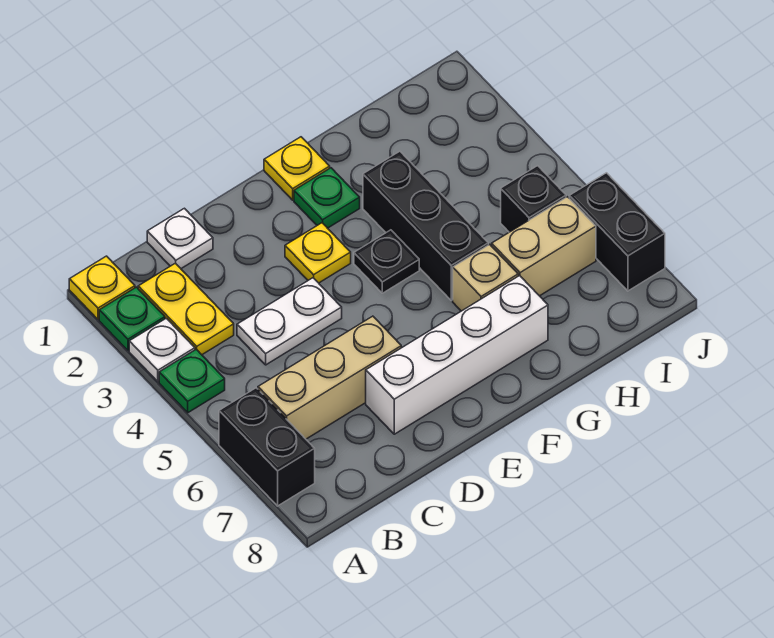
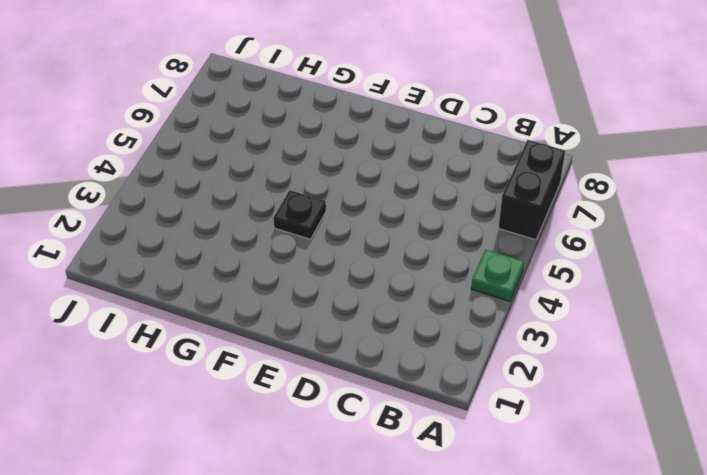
none -> yellow 1x1 plate [69,256,135,319]
none -> green 1x1 plate [99,287,165,350]
none -> white 1x1 plate [129,318,195,382]

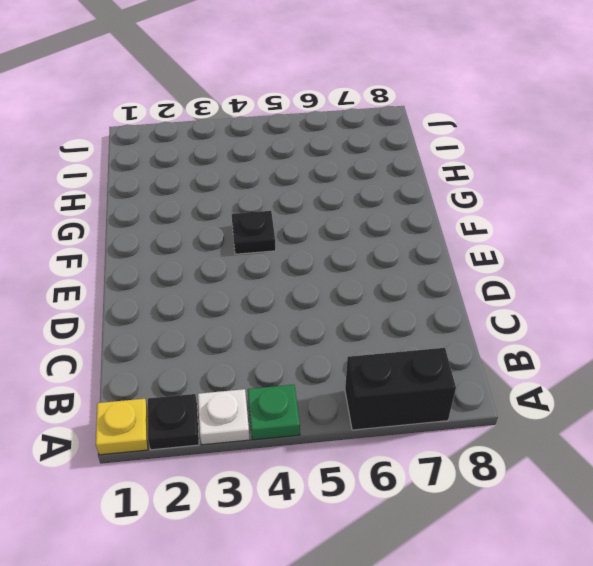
black 1x1 plate [148,394,199,450] -> green 1x1 plate [99,287,165,350]
none -> yellow 1x2 plate [138,263,234,355]
none -> tan 1x3 brick [258,316,401,439]
none -> white 1x1 plate [147,208,213,269]

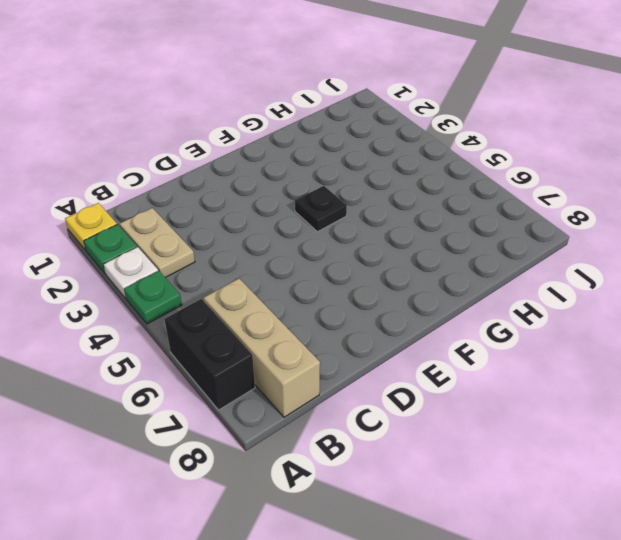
tan 1x2 plate [120,208,195,278] -> yellow 1x2 plate [138,263,234,355]
tan 1x3 brick [204,279,320,417] -> tan 1x3 brick turned to [258,316,401,439]
none -> white 1x1 plate [147,208,213,269]
none -> white 1x2 plate [237,278,342,365]
none -> white 1x4 brick [366,276,548,434]

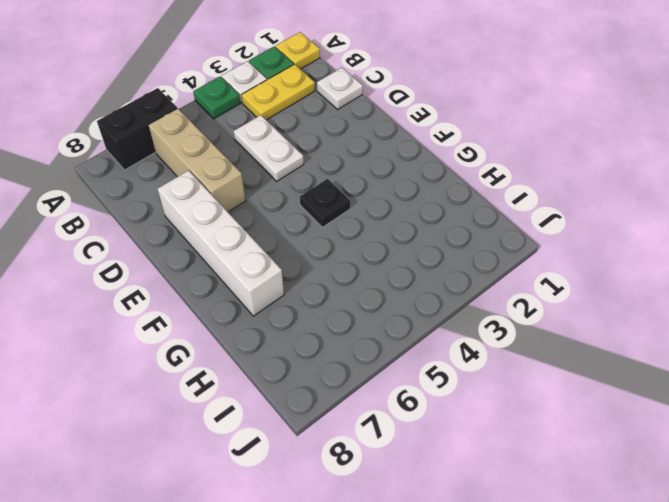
none -> yellow 1x1 plate [285,223,351,283]
none -> yellow 1x1 plate [264,137,330,200]
none -> green 1x1 plate [294,168,360,228]

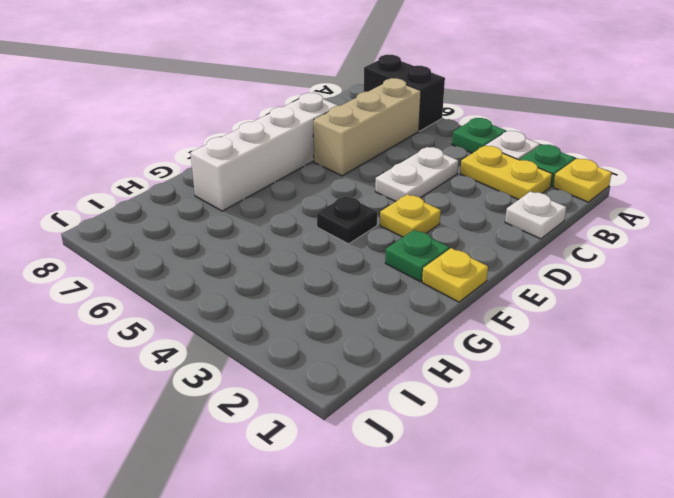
none -> black 1x3 brick [363,151,488,300]
none -> tan 1x1 brick [453,244,518,311]
none -> tan 1x2 brick [492,197,596,296]

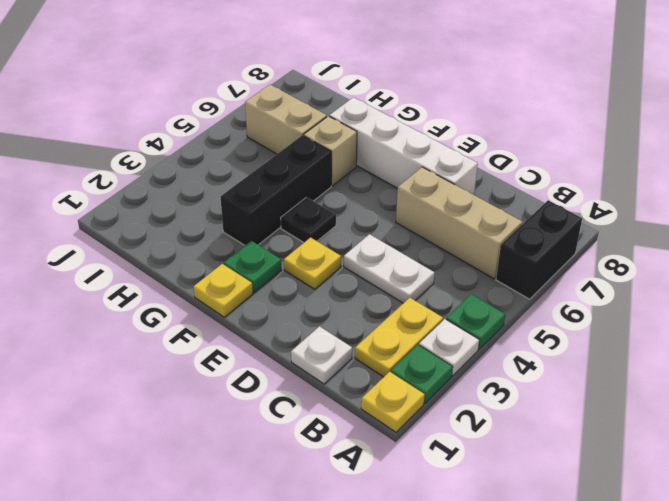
none -> black 1x1 brick [501,166,566,232]
none -> black 1x2 brick [569,173,665,291]

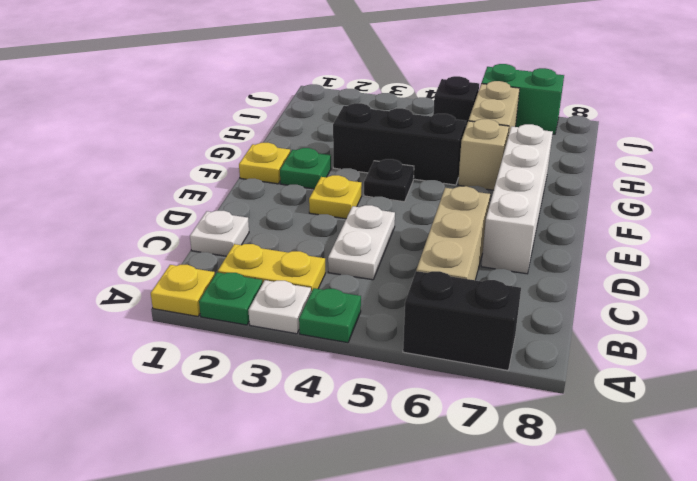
green 1x2 brick [482,64,564,134] -> black 1x2 brick [569,173,665,291]

